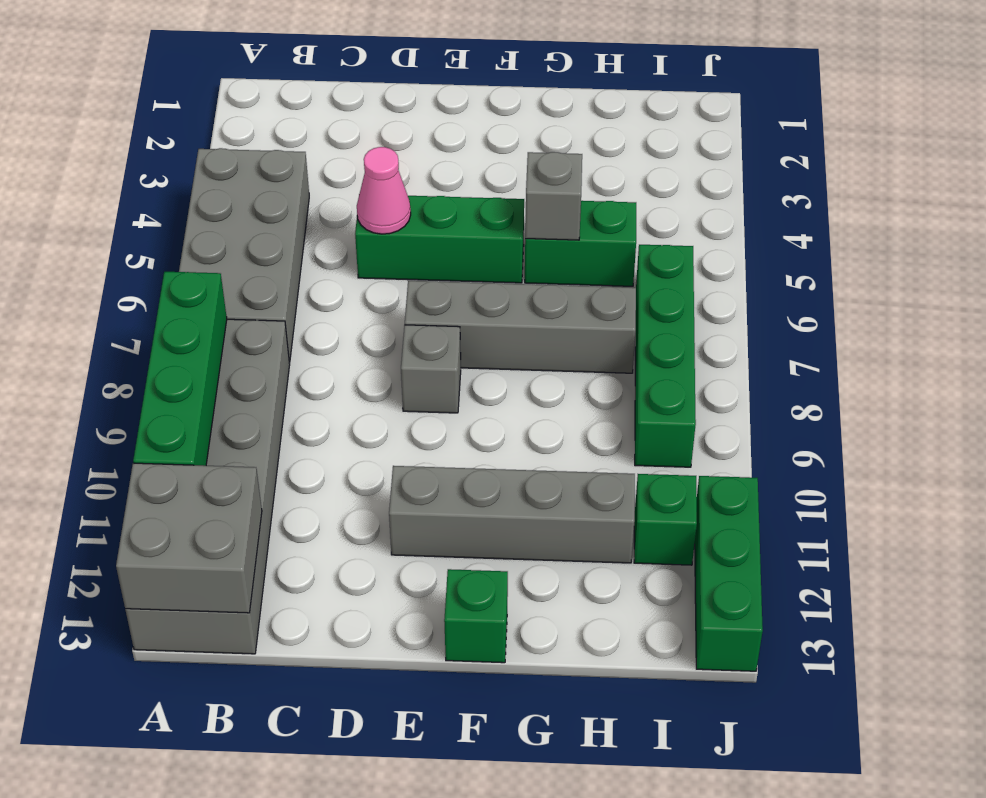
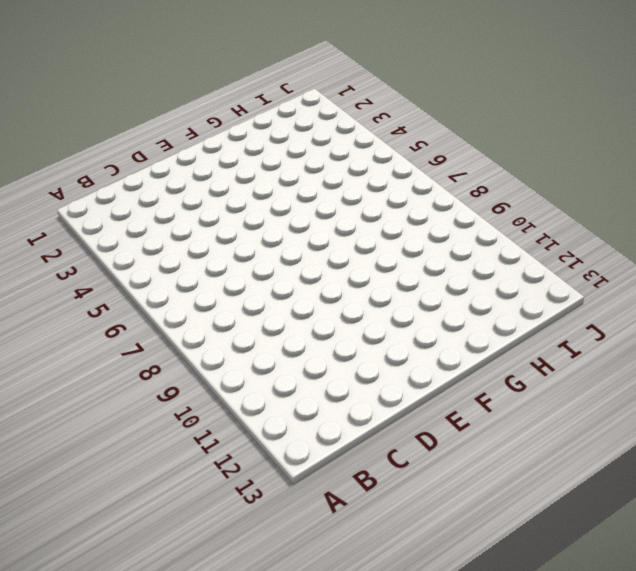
none -> grey 2x4 brick [179,148,309,362]
none -> grey 2x6 brick [125,319,290,654]
none -> green 1x3 brick [355,196,524,283]

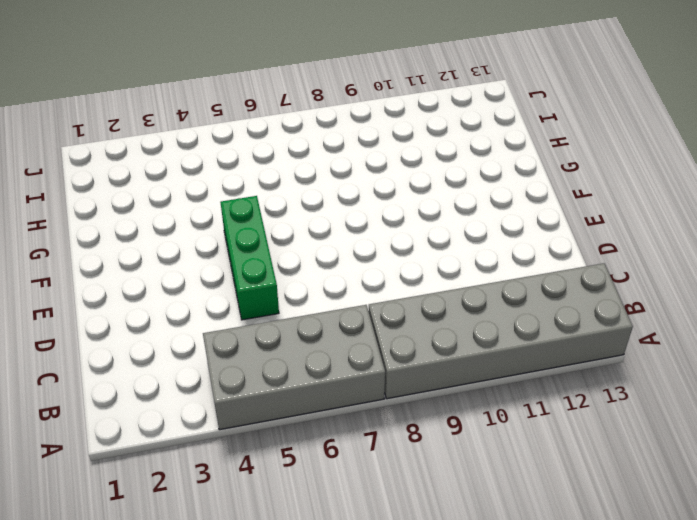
none -> grey 1x4 brick [405,281,636,373]
none -> grey 1x1 brick [401,325,461,413]
none -> grey 1x4 brick [389,466,635,563]

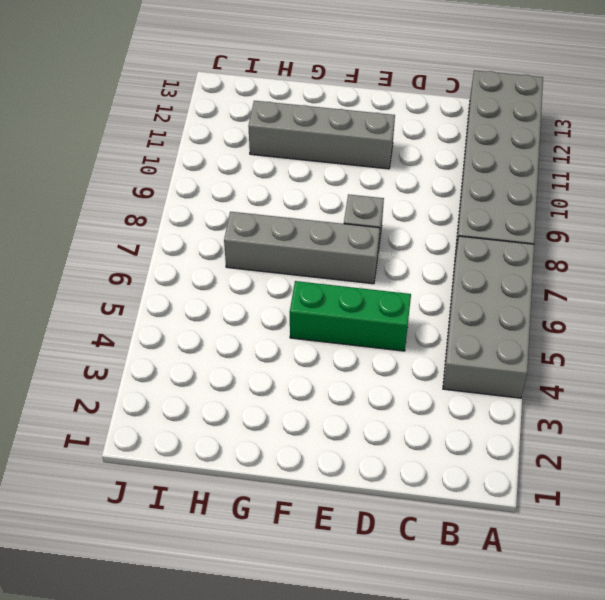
none -> green 1x1 brick [444,569,508,663]
none -> green 1x2 brick [525,201,636,286]
none -> green 1x4 brick [635,245,696,467]

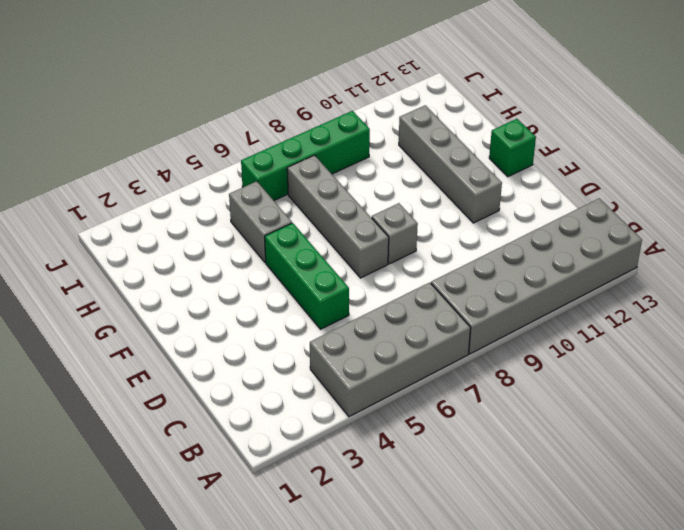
grey 1x2 brick [229,181,292,263] -> green 1x2 brick [525,201,636,286]
none -> green 1x1 brick [634,474,697,565]
none -> green 1x3 brick [695,476,763,671]
none -> green 1x4 brick [133,272,227,466]

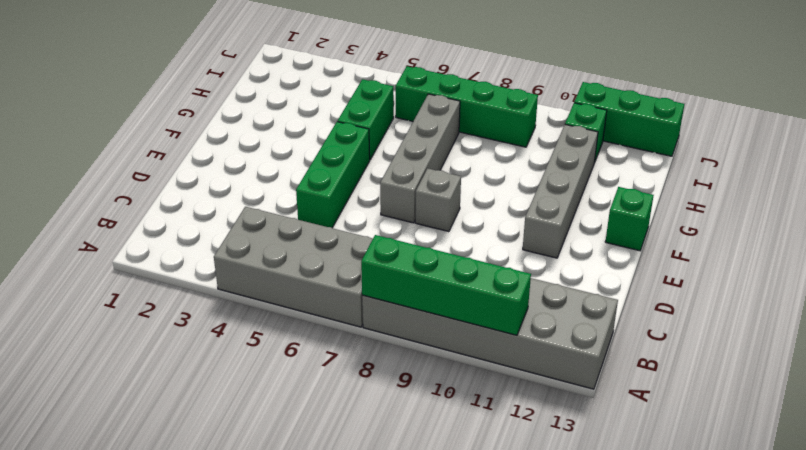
none -> grey 2x2 brick [116,463,262,613]
none -> pink 1x1 cone [357,147,411,234]
none -> grey 1x1 brick [525,152,582,240]

